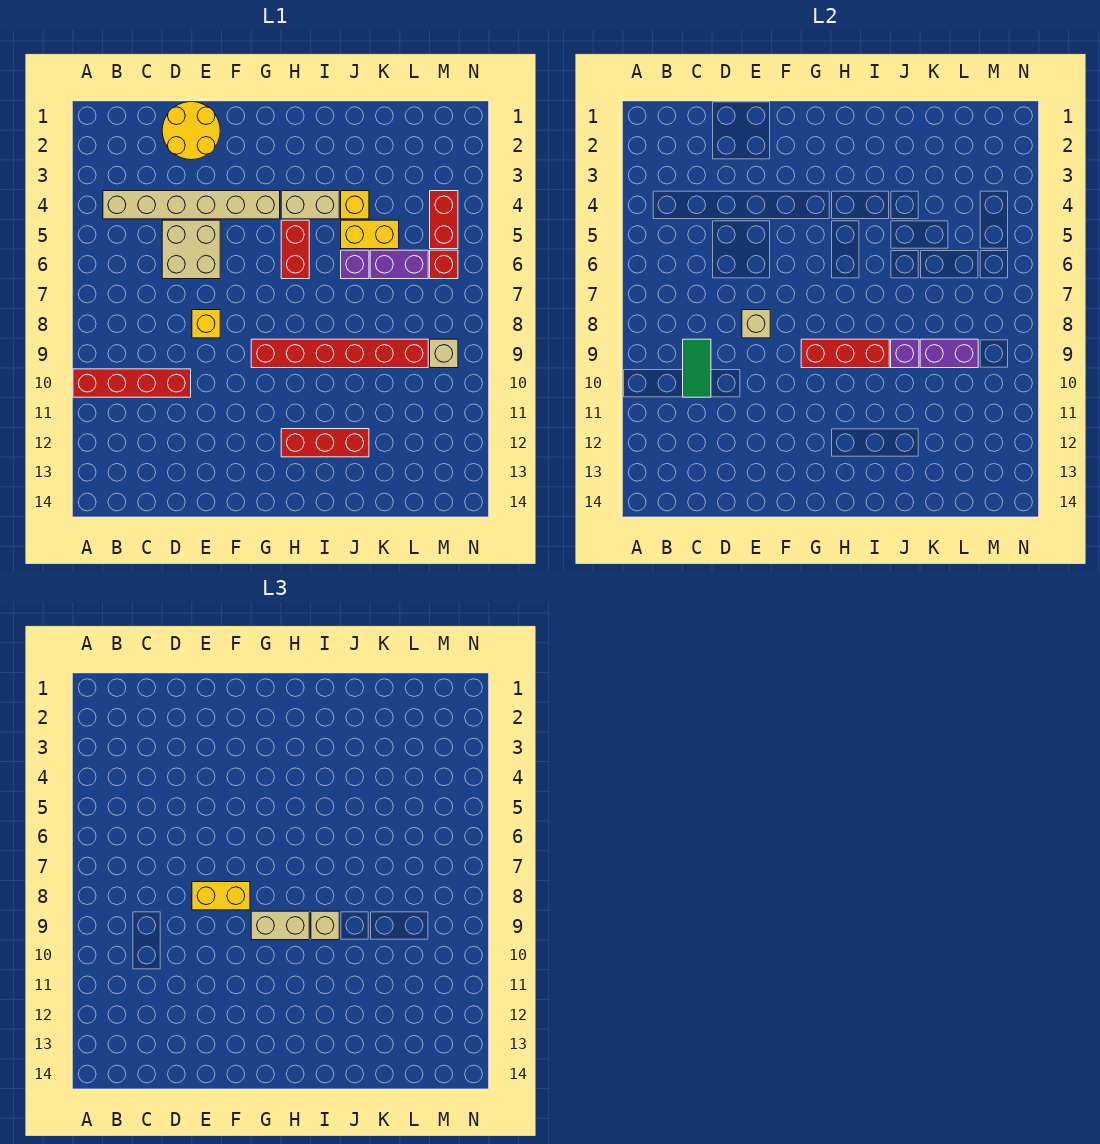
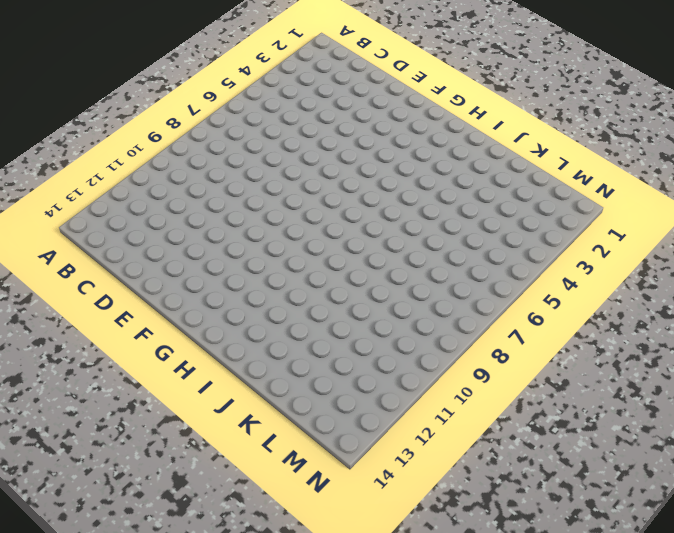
none -> red 1x4 brick [73,369,191,397]
none -> tan 1x6 brick [103,191,280,219]
none -> yellow 2x2 round brick [162,102,220,160]

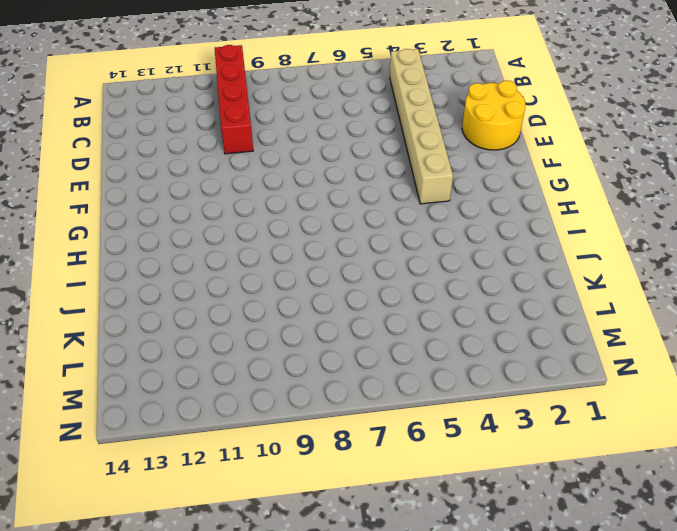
none -> tan 2x2 brick [162,220,220,279]
none -> yellow 1x1 brick [192,310,220,338]
none -> red 1x6 brick [251,339,428,368]

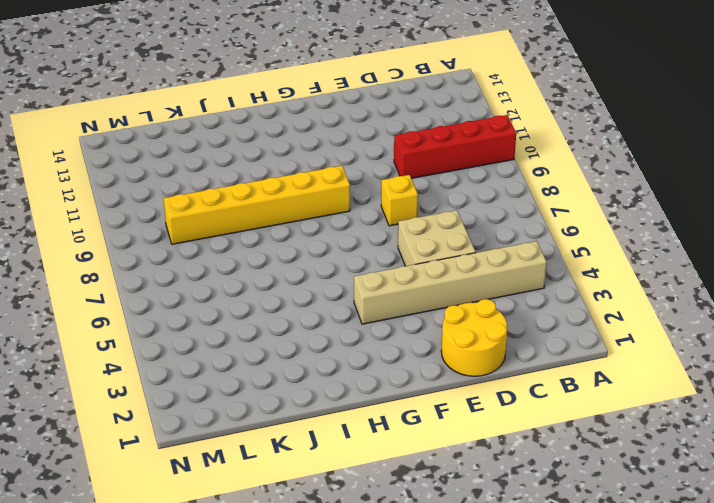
yellow 1x6 brick [163,166,350,244] -> red 1x6 brick [251,339,428,368]
none -> tan 1x2 brick [281,191,339,219]
none -> red 1x2 brick [281,220,309,279]
none -> red 1x3 brick [281,429,369,457]

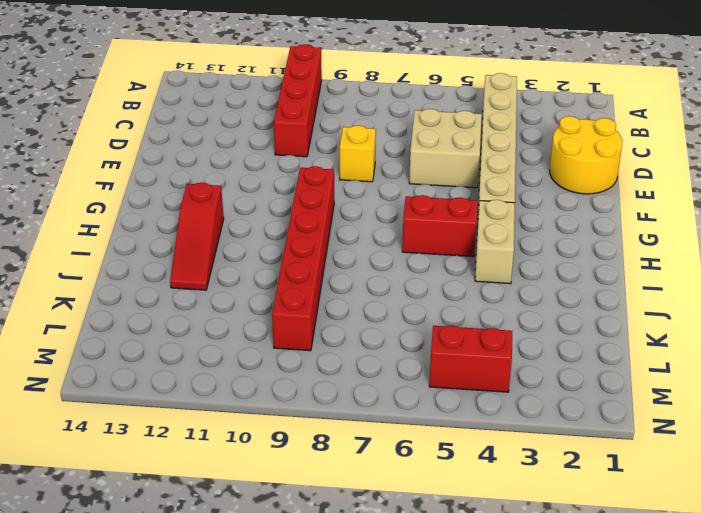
red 1x3 slope [170,183,224,290] -> red 1x3 brick [281,429,369,457]
none -> yellow 1x1 brick [341,191,369,219]
none -> yellow 1x2 brick [341,220,399,249]
none -> purple 1x1 brick [341,250,369,279]

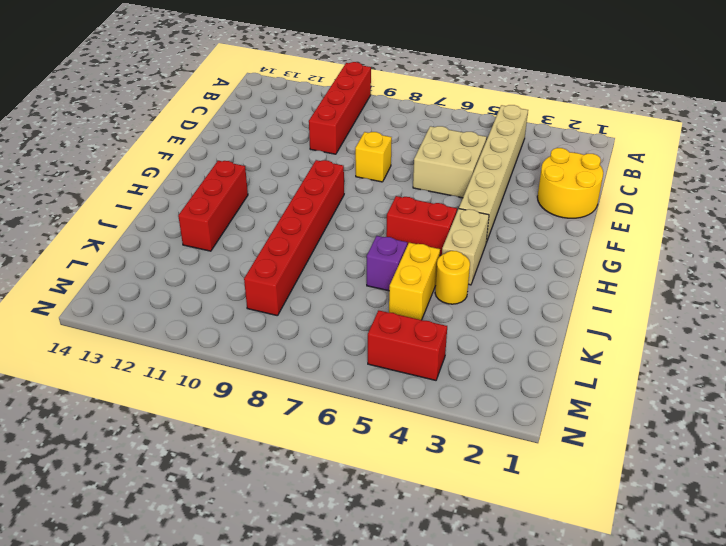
yellow 1x1 round brick [435,251,470,304] -> yellow 1x1 brick [341,191,369,219]
none -> purple 1x2 brick [370,250,428,279]
none -> red 1x1 brick [430,250,458,279]
none -> tan 1x1 brick [430,339,458,368]

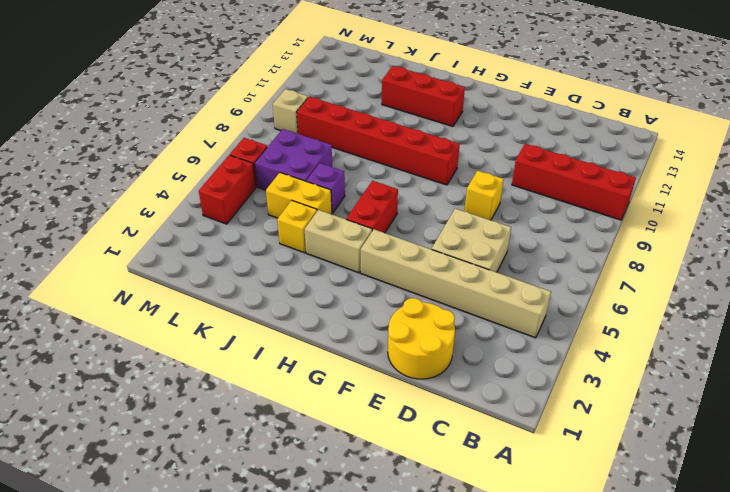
purple 2x2 brick [255,129,332,190] -> purple 1x2 brick [370,250,428,279]
none -> green 1x2 tile [683,339,711,397]
none -> tan 1x1 brick [742,310,770,338]
none -> red 1x3 brick [801,339,889,368]

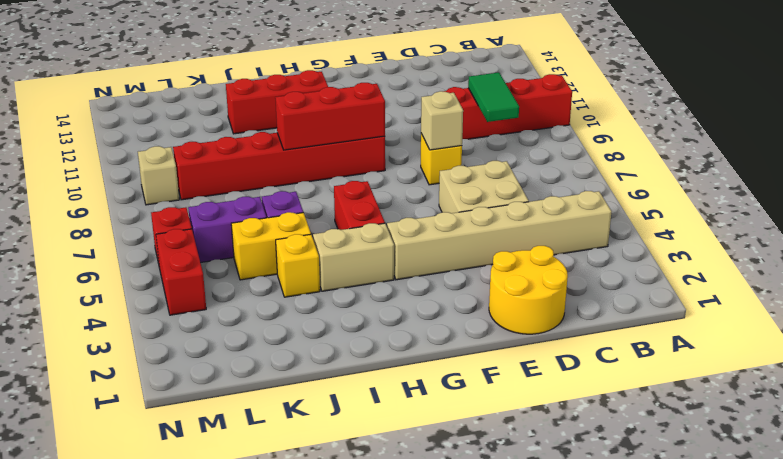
none -> purple 1x1 brick [891,339,919,368]
none -> purple 1x2 brick [920,339,978,368]
none -> yellow 1x2 brick [192,882,250,910]

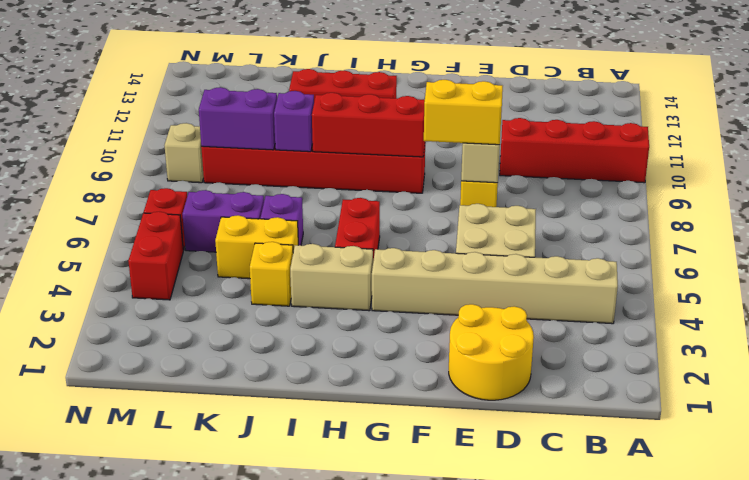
none -> green 1x2 tile [683,339,711,397]
none -> tan 1x2 brick [251,911,309,940]
none -> tan 1x1 brick [311,911,339,940]

